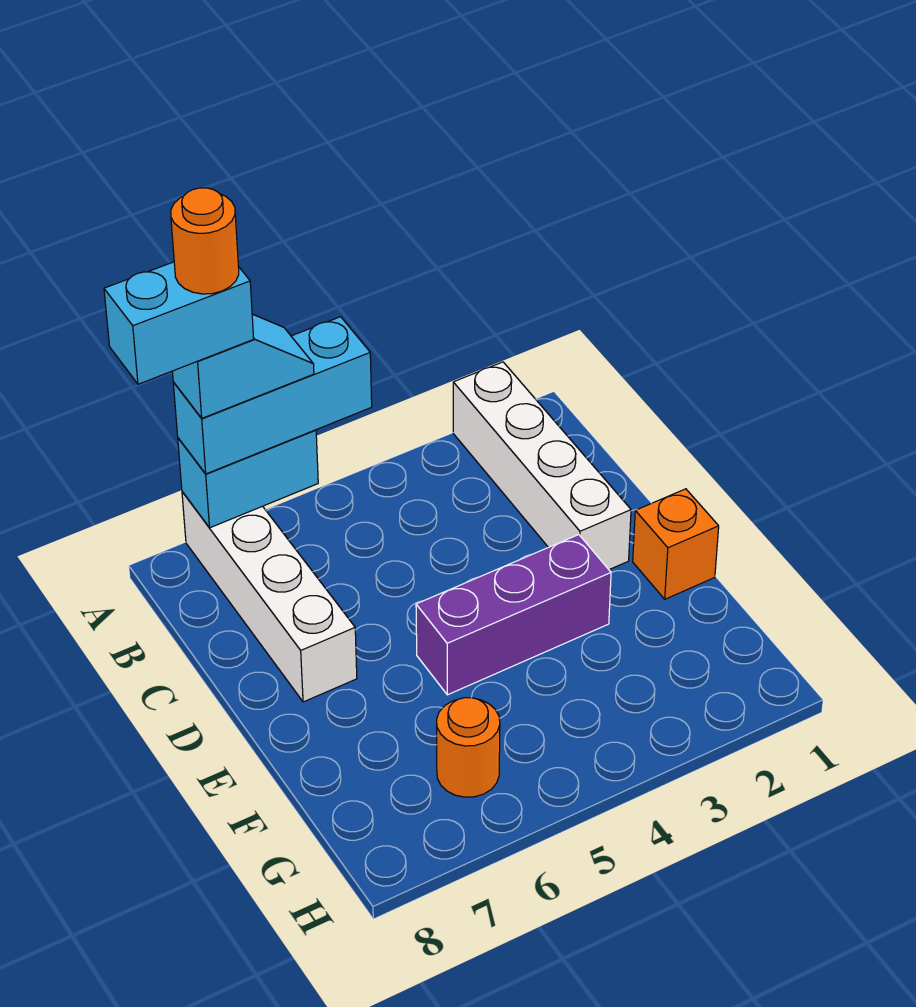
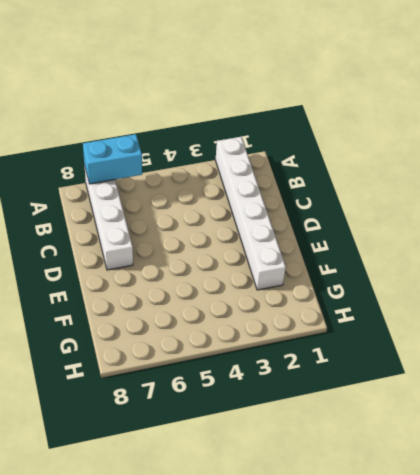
white 1x6 brick [216,137,286,290] -> white 1x4 brick [453,362,631,570]
none -> orange 1x1 brick [633,489,719,599]
none -> purple 1x3 brick [416,535,611,695]

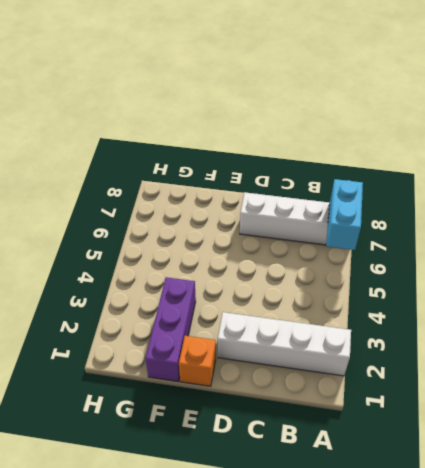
purple 1x3 brick [146,277,196,382] -> purple 1x3 brick moved to [416,535,611,695]
none -> orange 1x1 round brick [437,698,500,797]
none -> cyan 1x3 brick [173,317,372,474]

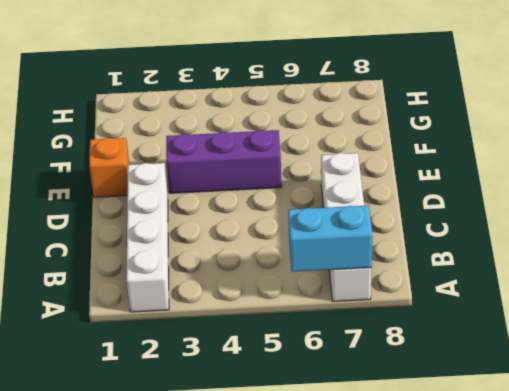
none -> orange 1x1 round brick [437,698,500,797]
none -> cyan 1x3 brick [173,317,372,474]

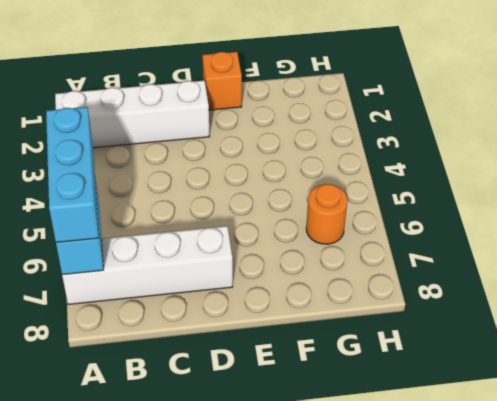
none -> purple 1x3 brick [416,535,611,695]
none -> cyan 1x2 slope [172,314,314,418]

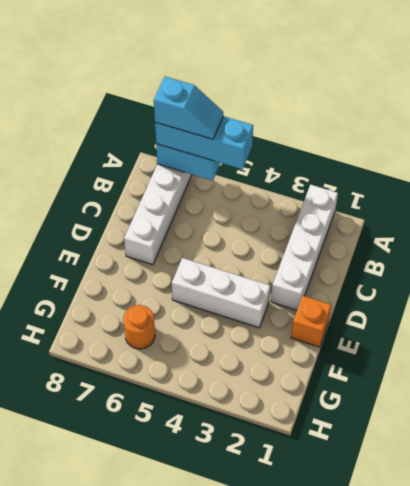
white 1x3 brick [172,258,270,328] -> purple 1x3 brick [416,535,611,695]
none -> cyan 1x2 brick [104,262,254,384]
none -> orange 1x1 round brick [171,188,239,294]

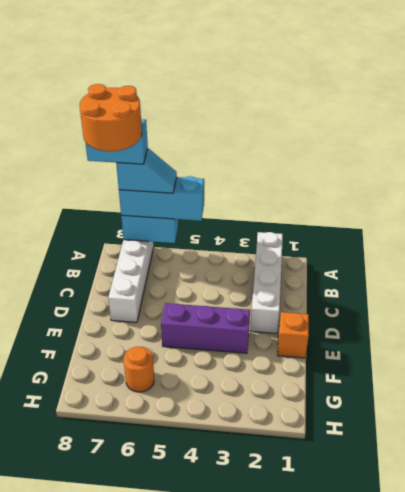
orange 2x2 round brick [80,84,142,151] -> orange 1x1 round brick [171,188,239,294]

